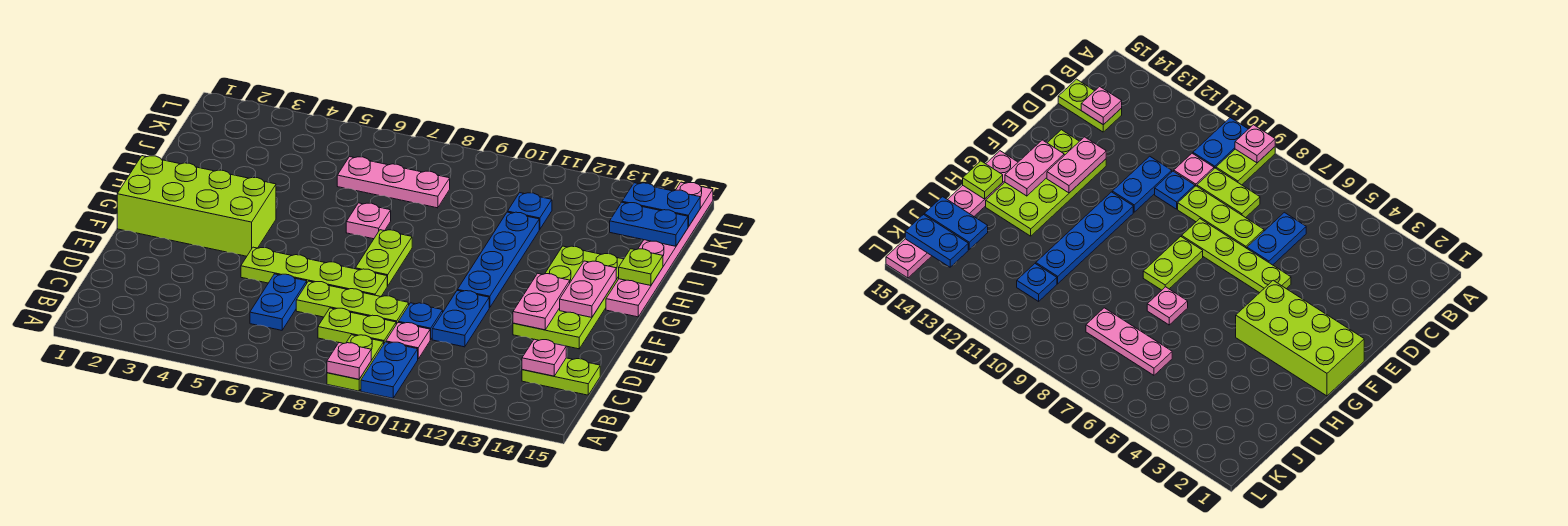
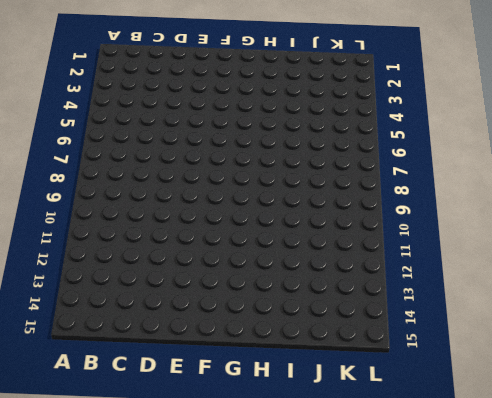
none -> lime 1x2 plate [327,335,384,391]
none -> blue 1x2 plate [361,342,418,398]
none -> blue 1x2 plate [250,274,307,330]

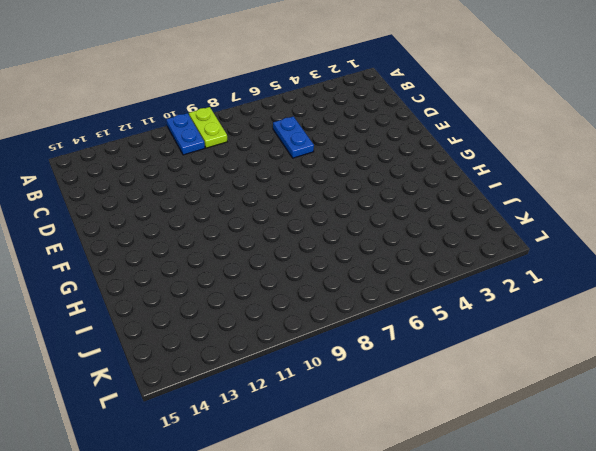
none -> lime 1x2 plate [318,308,396,344]
none -> pink 1x1 plate [386,323,431,359]
none -> lime 1x2 plate [522,358,600,395]

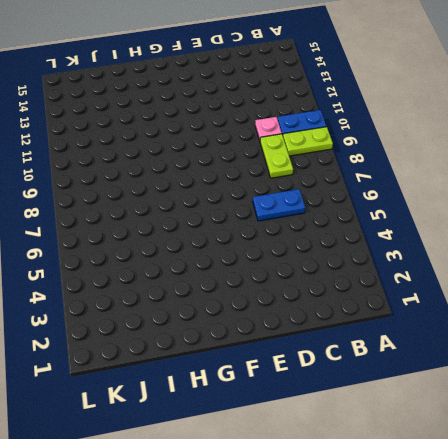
none -> lime 1x2 plate [522,358,600,395]
none -> lime 1x3 plate [296,281,409,324]
none -> blue 1x1 plate [398,303,443,339]

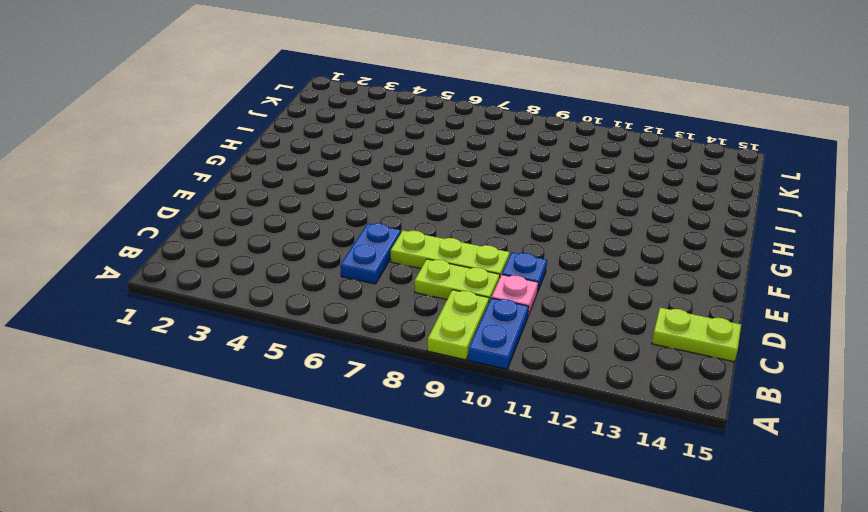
none -> blue 1x2 plate [432,291,489,347]
none -> lime 1x4 plate [241,247,387,296]
none -> lime 2x4 plate [513,246,624,349]

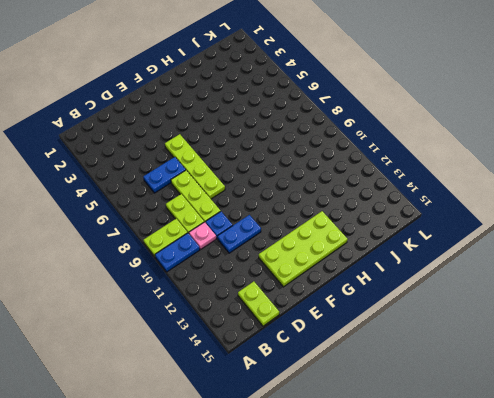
none -> lime 2x4 brick [117,156,276,256]
none -> lime 1x2 plate [355,230,412,286]
none -> blue 1x4 plate [457,212,539,308]

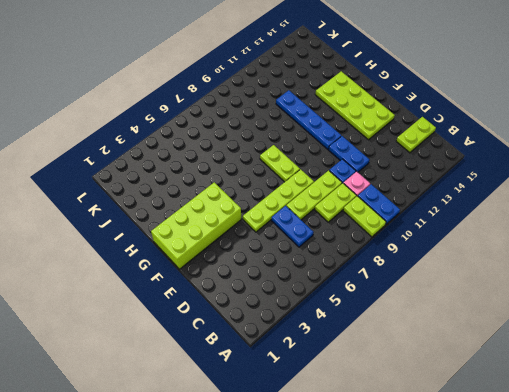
none -> pink 1x6 plate [606,182,713,317]
none -> pink 1x1 plate [346,203,391,239]
none -> pink 1x3 plate [337,157,450,208]

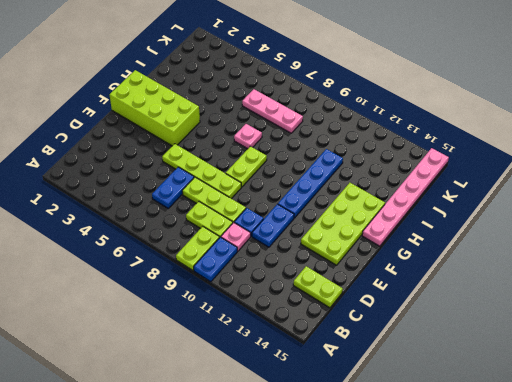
none -> blue 1x1 plate [508,193,552,229]
none -> pink 1x1 plate [327,343,371,379]
none -> pink 1x1 plate [522,339,566,376]

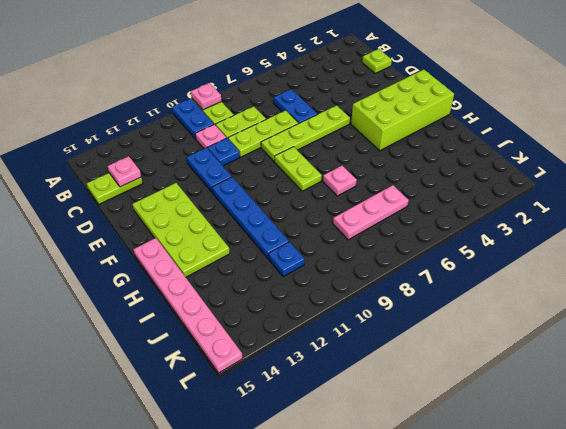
lime 1x1 plate [362,49,392,73] -> lime 1x1 plate moved to [619,249,663,286]
none -> pink 1x2 plate [513,273,570,330]
none -> pink 1x2 plate [560,261,616,317]
none -> blue 1x2 plate [610,202,688,246]

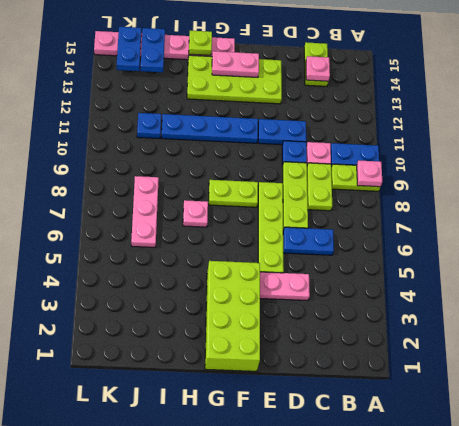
pink 1x2 plate [260,272,310,300] -> pink 1x2 plate moved to [513,273,570,330]

